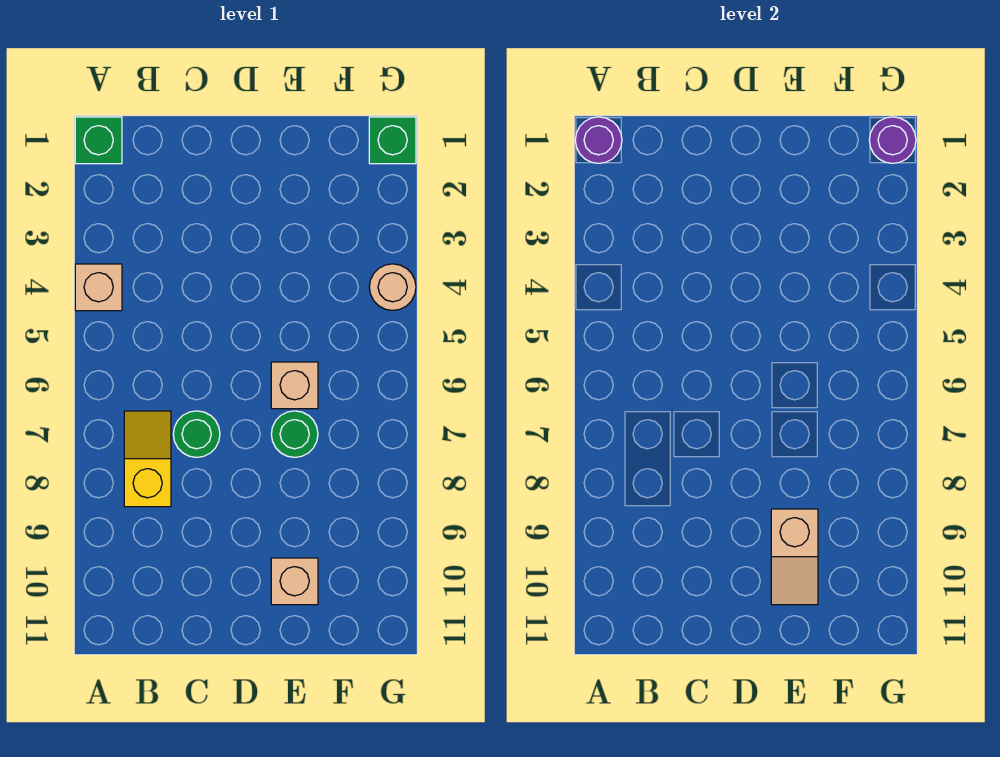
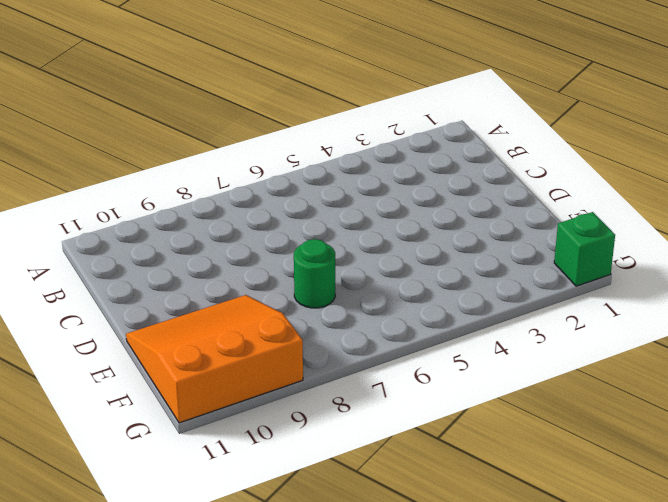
orange 3x3 slope [126,295,303,423] -> tan 1x1 brick [271,558,318,605]
none -> green 1x1 brick [75,117,122,164]
none -> tan 1x1 brick [75,264,122,311]
none -> yellow 1x2 slope [124,411,171,507]

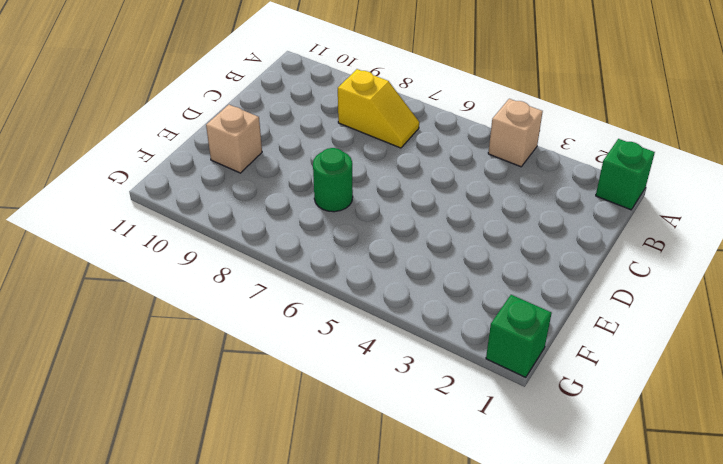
none -> green 1x1 round brick [173,411,220,457]
none -> tan 1x1 brick [271,362,318,409]
none -> tan 1x1 round brick [369,264,416,310]

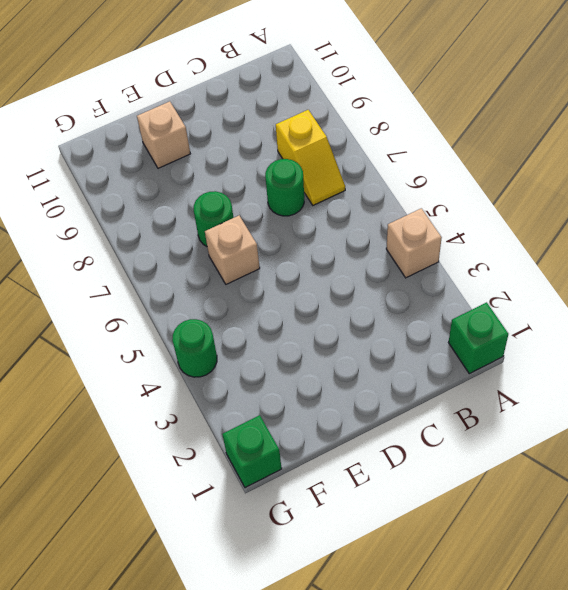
green 1x1 round brick [172,319,217,377] -> tan 1x1 round brick [369,264,416,310]
none -> purple 1x1 round brick [575,117,622,163]
none -> tan 1x2 slope [771,509,818,605]
none -> purple 1x1 round brick [869,117,916,163]

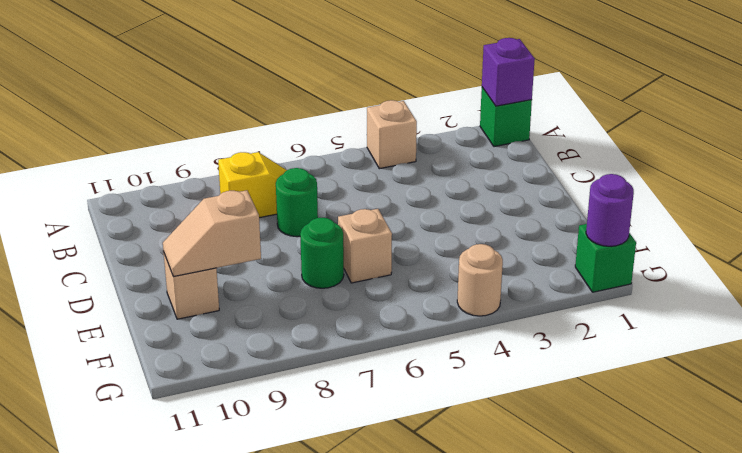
purple 1x1 brick [482,38,535,106] -> purple 1x1 round brick [575,117,622,163]

